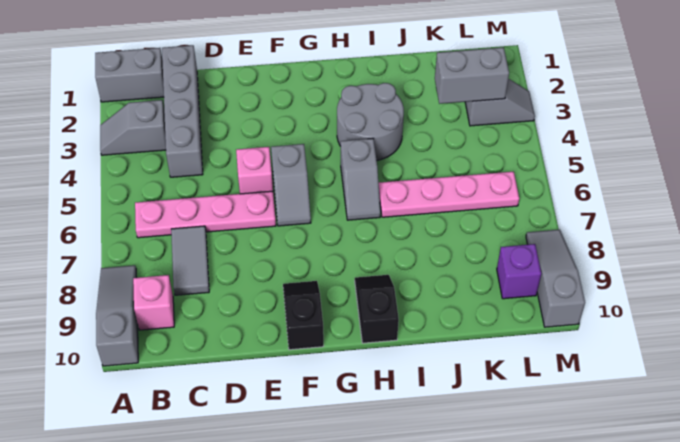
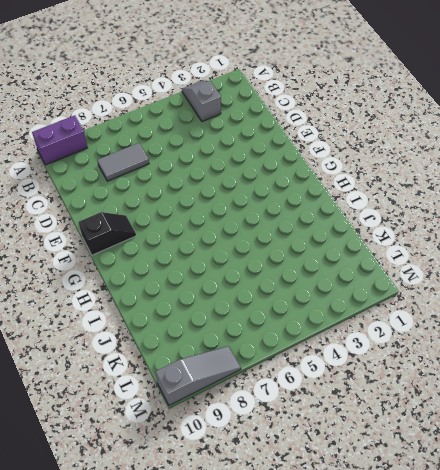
purple 1x2 brick [32,115,87,165] -> grey 1x3 slope [96,265,138,366]
none -> grey 1x2 brick [95,48,164,102]
none -> pink 1x4 plate [135,191,276,238]
none -> pink 1x1 brick [133,275,174,330]

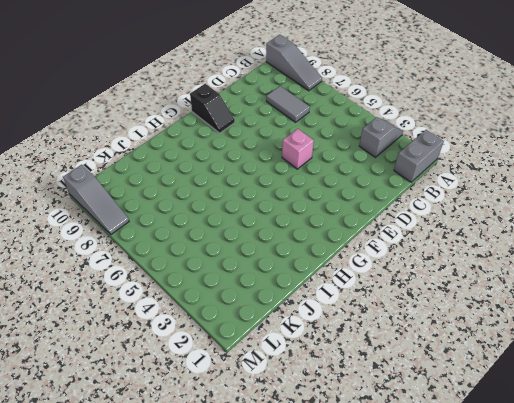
none -> pink 1x4 plate [135,191,276,238]
none -> pink 1x1 brick [133,275,174,330]
none -> grey 1x4 brick [162,45,203,177]

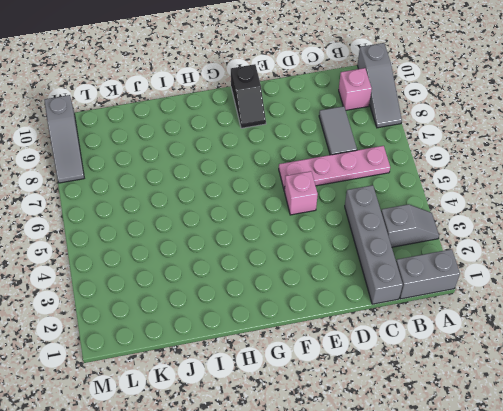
none -> grey 1x2 slope [271,144,311,226]
none -> grey 2x2 round brick [337,83,404,160]
none -> grey 1x2 slope [341,138,380,220]

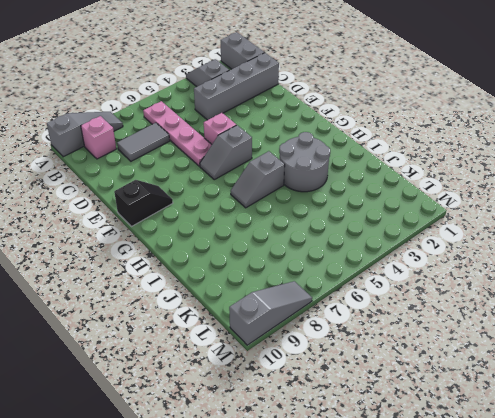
none -> black 1x2 slope [355,275,399,343]
none -> pink 1x4 plate [379,172,519,217]
none -> grey 1x2 slope [465,79,535,126]

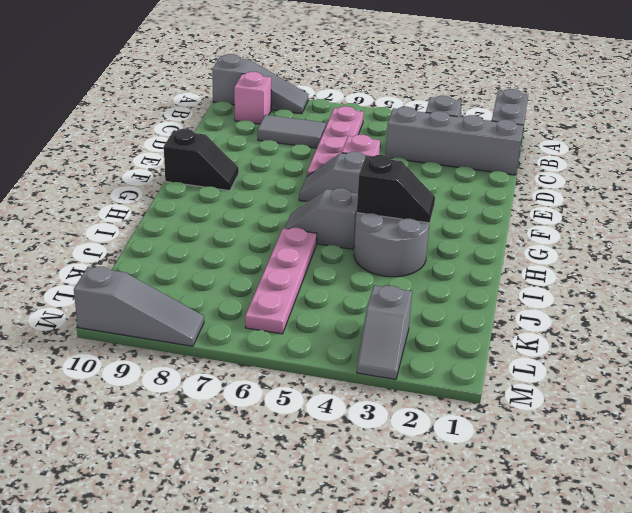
black 1x2 slope [357,155,435,223] -> black 1x2 slope moved to [355,275,399,343]
none -> purple 1x1 brick [497,244,541,299]
none -> grey 1x2 brick [435,47,509,104]

